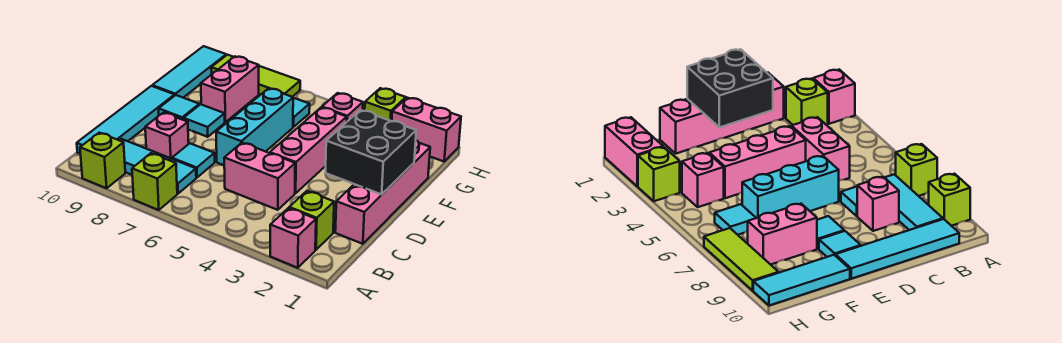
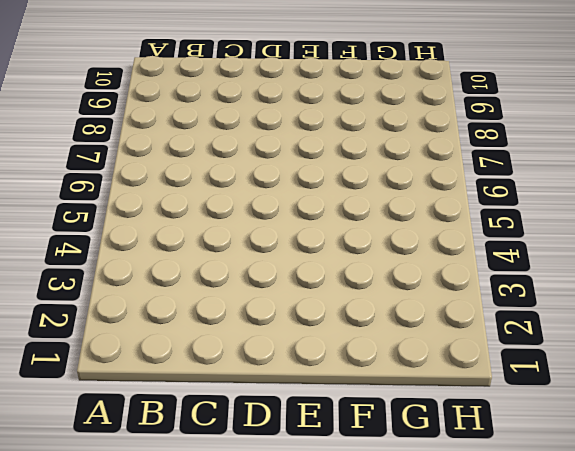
none -> pink 1x1 brick [270,208,316,268]
none -> lime 1x1 brick [132,153,177,210]
none -> lime 1x1 brick [80,133,125,188]

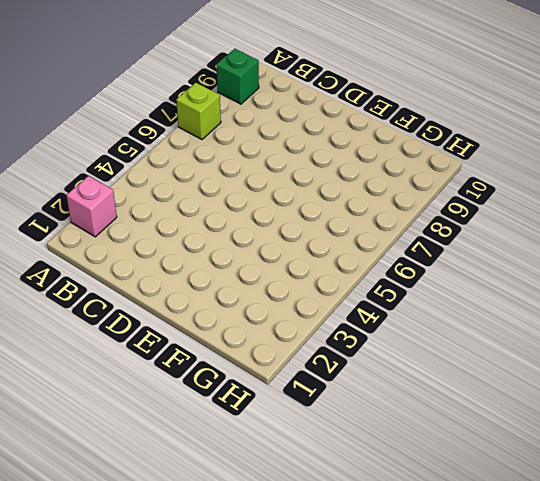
green 1x1 brick [216,49,259,104] -> lime 1x1 brick [80,133,125,188]
none -> lime 1x1 brick [289,191,334,250]
none -> cyan 1x3 tile [119,138,196,193]
none -> cyan 1x4 tile [77,86,175,154]

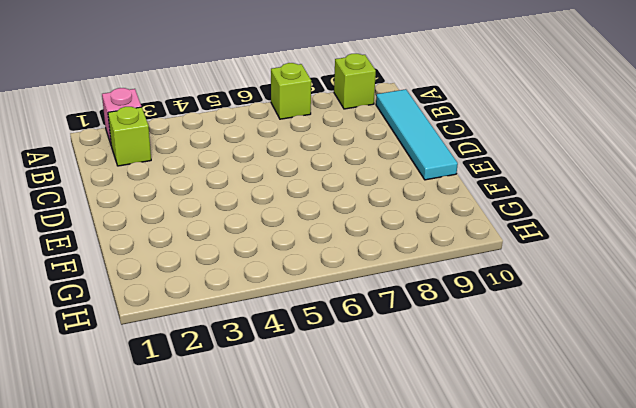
none -> cyan 1x3 tile [119,138,196,193]
none -> pink 1x4 brick [335,140,430,244]
none -> pink 1x2 brick [224,143,295,210]

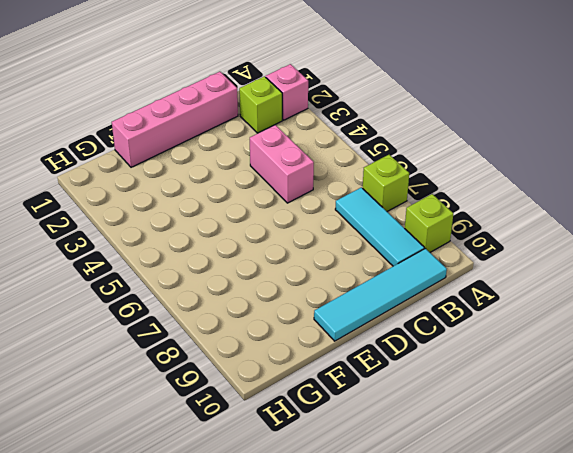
none -> cyan 1x1 tile [172,143,215,178]
none -> pink 1x1 brick [145,113,189,159]
none -> pink 1x3 brick [270,107,347,193]

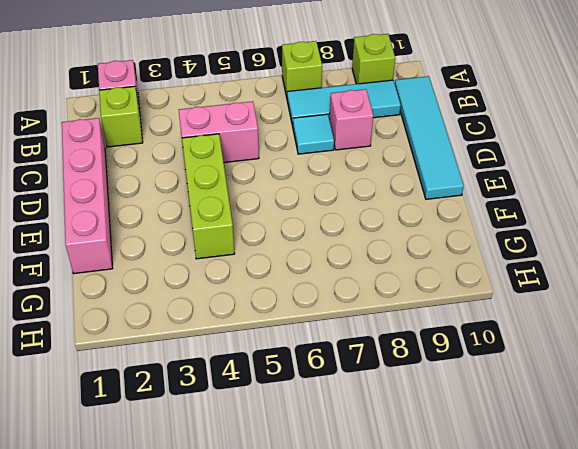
lime 1x3 brick [182,134,235,259] -> pink 1x3 brick [270,107,347,193]
none -> cyan 1x3 brick [216,88,293,165]
none -> cyan 1x1 tile [184,104,225,137]
none -> cyan 1x1 tile [159,95,199,120]

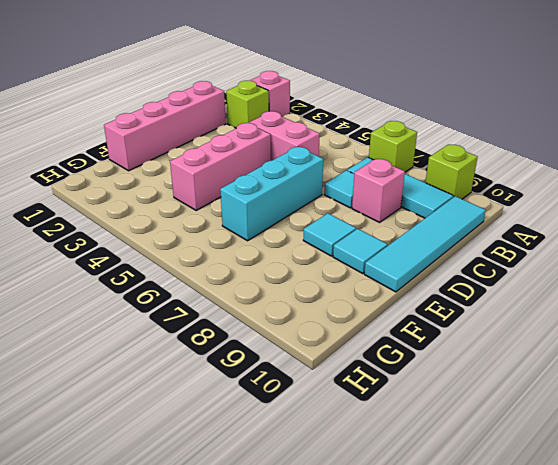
none -> pink 1x2 brick [201,57,259,122]
none -> cyan 1x3 tile [152,46,226,98]
none -> pink 1x1 brick [322,93,363,121]

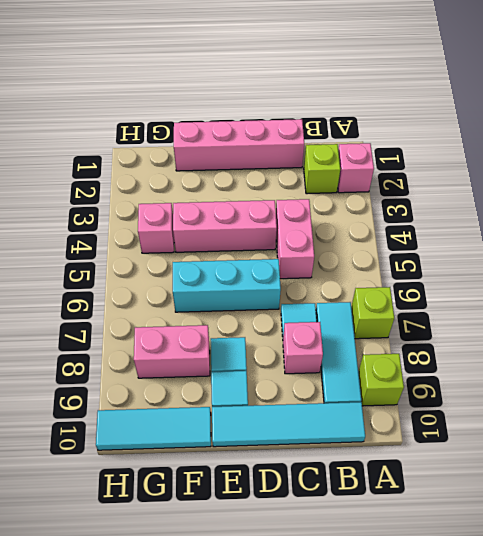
none -> cyan 1x1 tile [293,98,310,127]
none -> pink 1x2 brick [392,98,461,161]
none -> lime 1x1 brick [365,88,406,121]

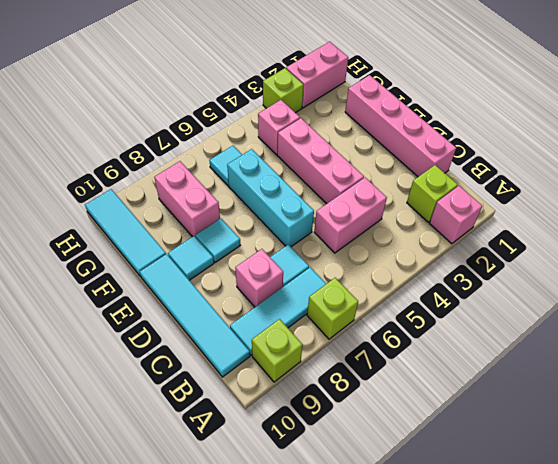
none -> lime 1x3 tile [211,55,300,97]
none -> black 2x2 brick [325,110,416,194]

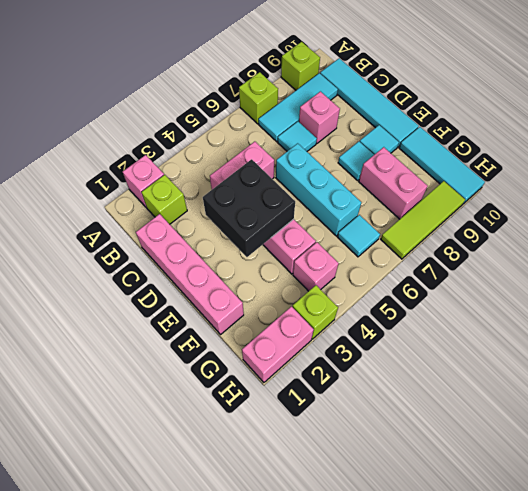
black 2x2 brick [203,159,295,257] -> black 2x2 brick moved to [325,110,416,194]

